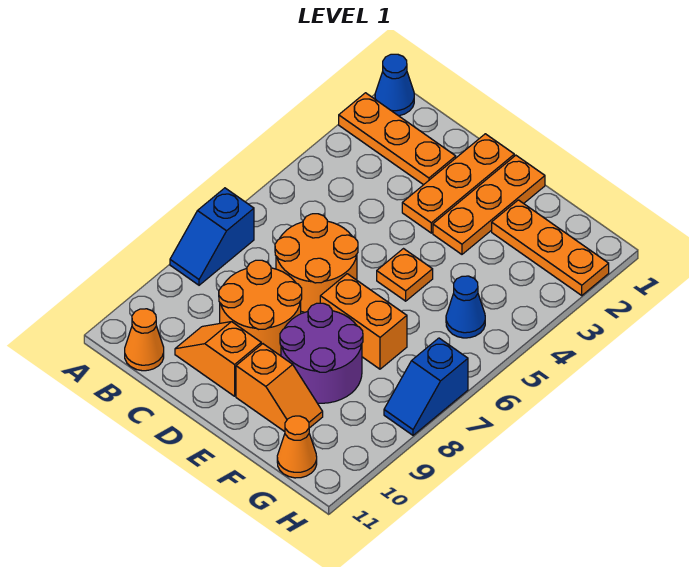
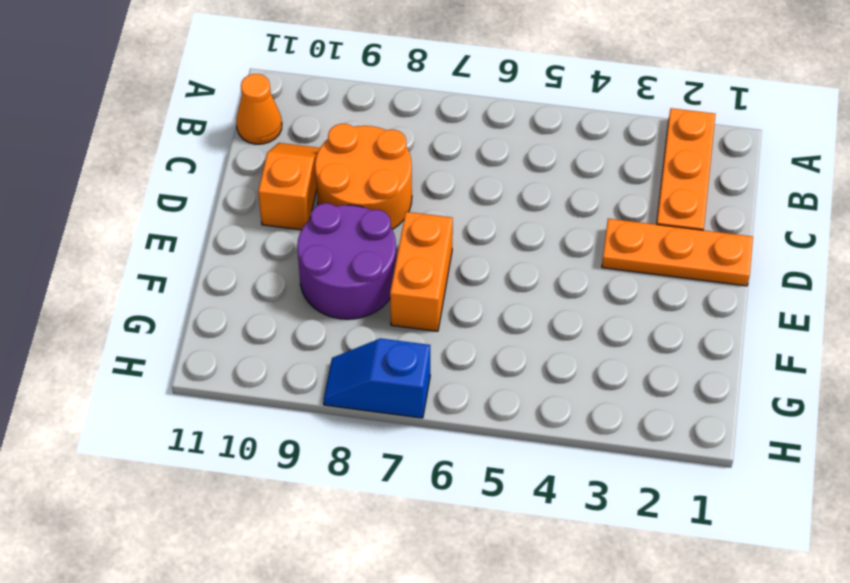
none -> blue 1x1 cone [375,54,414,116]
none -> blue 1x2 slope [170,188,254,285]
none -> orange 2x2 round brick [275,214,358,312]

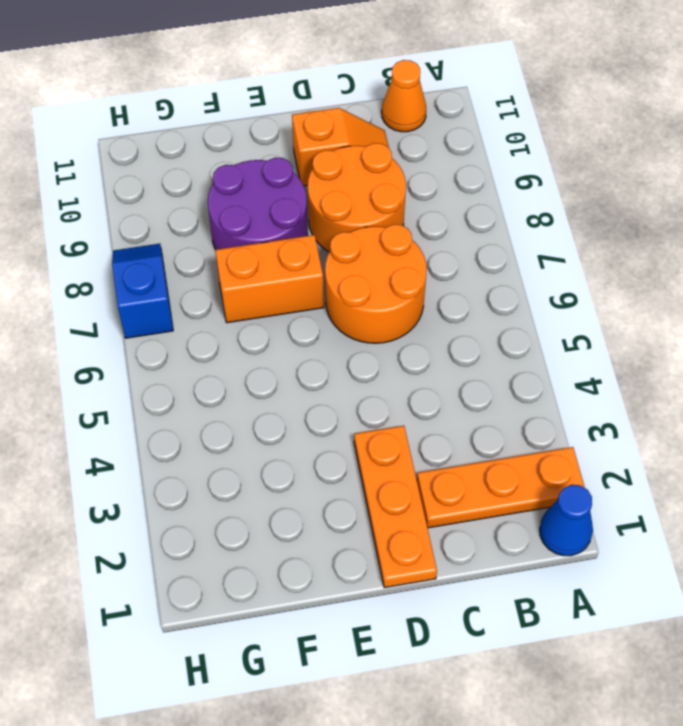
none -> blue 1x2 slope [170,188,254,285]
none -> orange 1x3 plate [433,155,545,254]
none -> orange 1x1 plate [377,249,433,301]

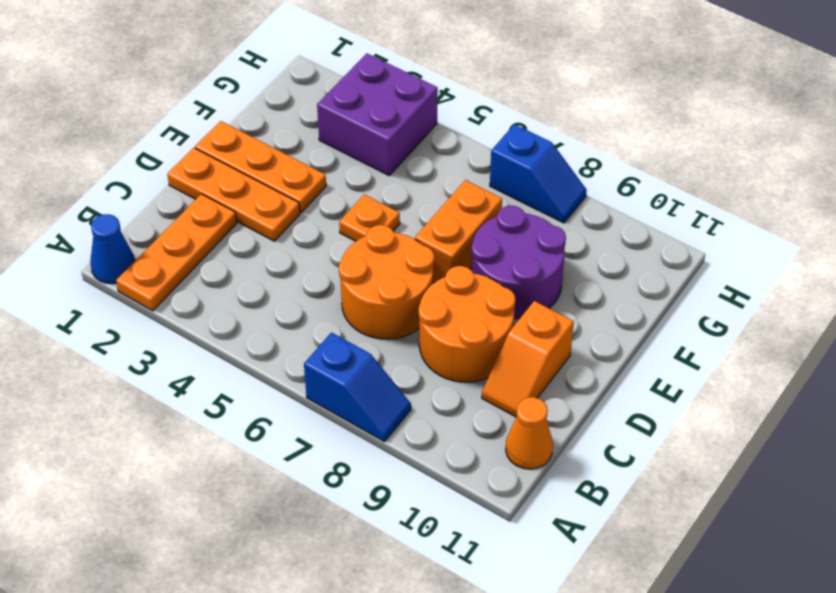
purple 2x2 brick [317,53,438,175] -> none
none -> orange 1x2 slope [236,344,323,432]
none -> orange 1x3 plate [492,200,609,295]
none -> blue 1x1 cone [446,276,485,338]

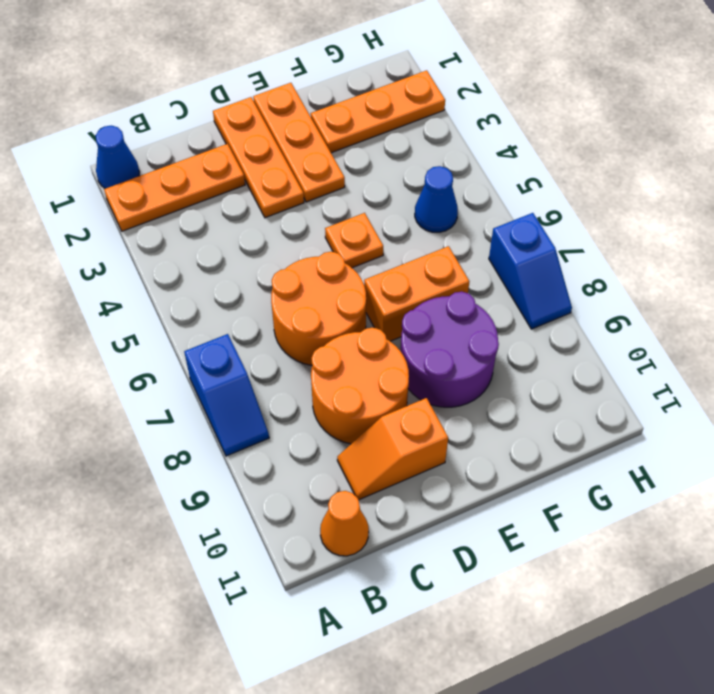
none -> orange 1x2 slope [236,344,323,432]
none -> orange 1x1 cone [277,416,317,478]

